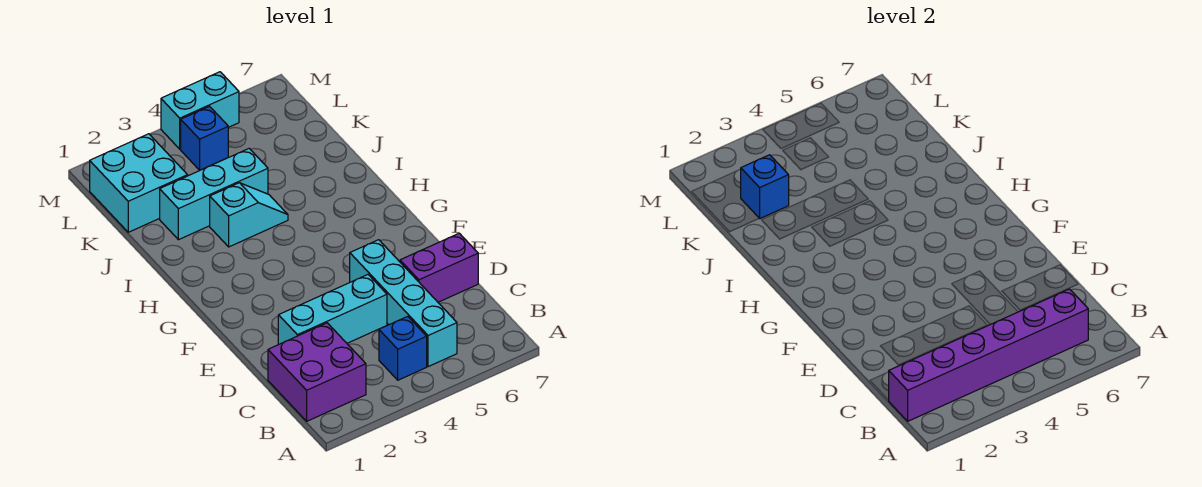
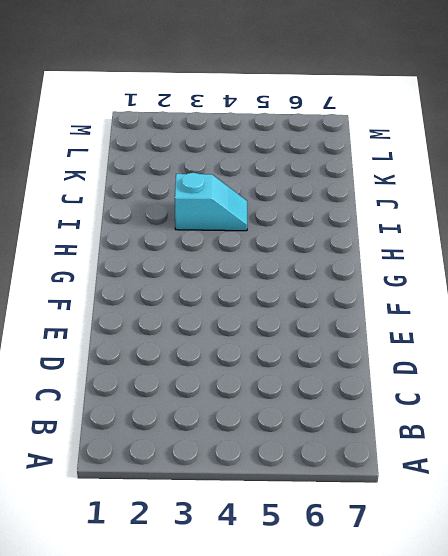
none -> purple 2x2 brick [268,323,366,421]
none -> blue 1x1 brick [379,316,427,380]
none -> cyan 1x4 brick [350,240,457,367]

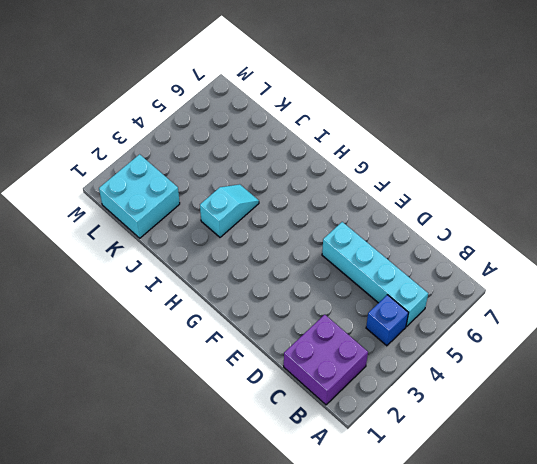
none -> cyan 1x3 brick [278,275,387,345]
none -> purple 1x2 brick [400,233,478,302]
none -> cyan 1x3 brick [160,149,268,240]

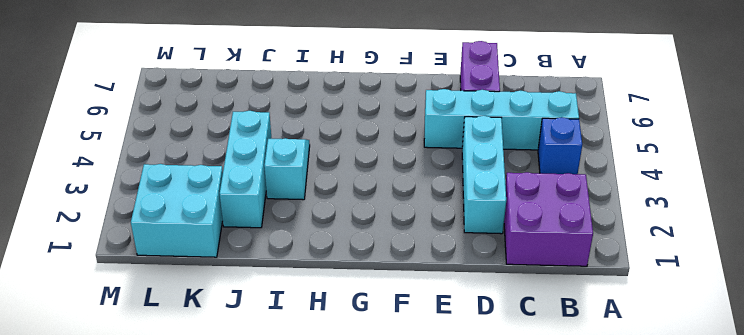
none -> blue 1x1 brick [181,106,228,170]
none -> cyan 1x2 brick [161,72,239,149]
none -> purple 1x6 brick [888,289,1088,421]

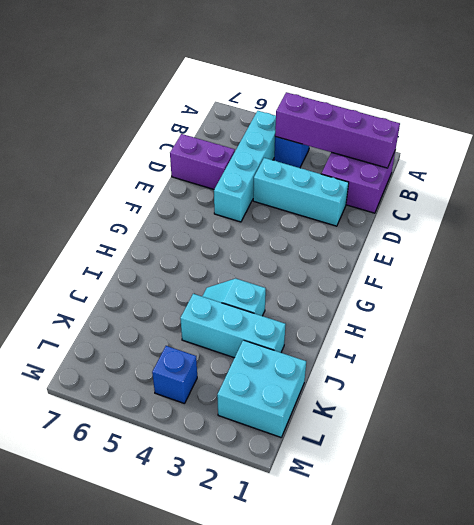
purple 1x4 brick [275,92,400,168] -> purple 1x6 brick [888,289,1088,421]
none -> cyan 1x2 brick [161,72,239,149]
none -> blue 1x1 brick [741,155,789,218]

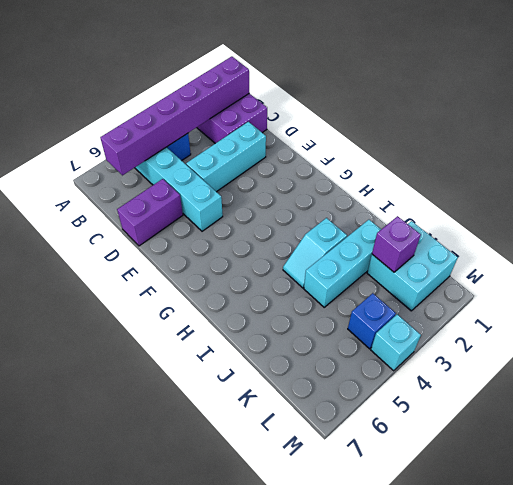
purple 1x1 brick [372,216,421,272] -> blue 1x1 brick [741,155,789,218]
cyan 1x1 brick [371,314,421,371] -> cyan 1x2 brick [161,72,239,149]

